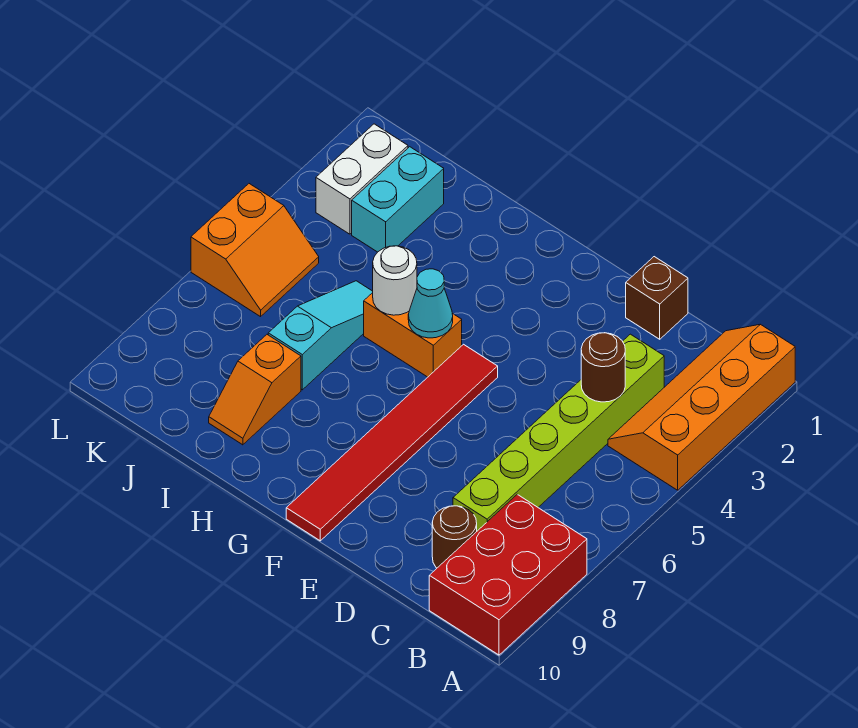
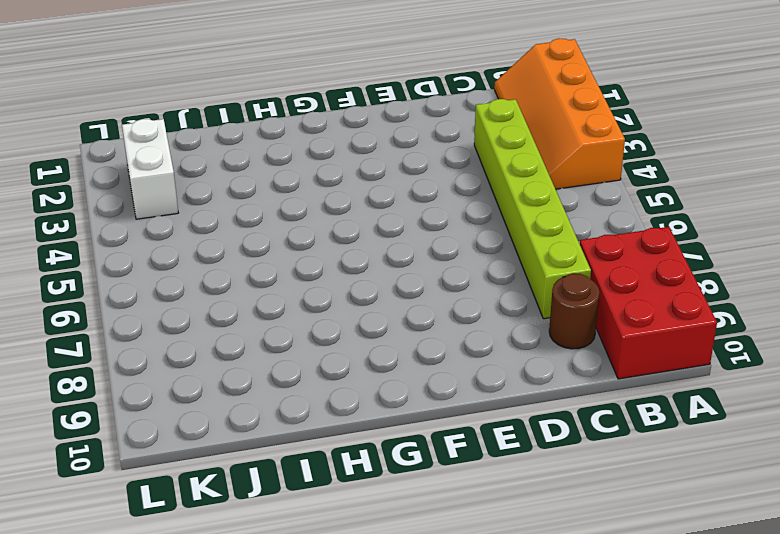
none -> brown 1x1 brick [626,257,688,339]
none -> red 1x6 tile [286,344,498,541]
none -> orange 1x2 brick [364,293,462,377]

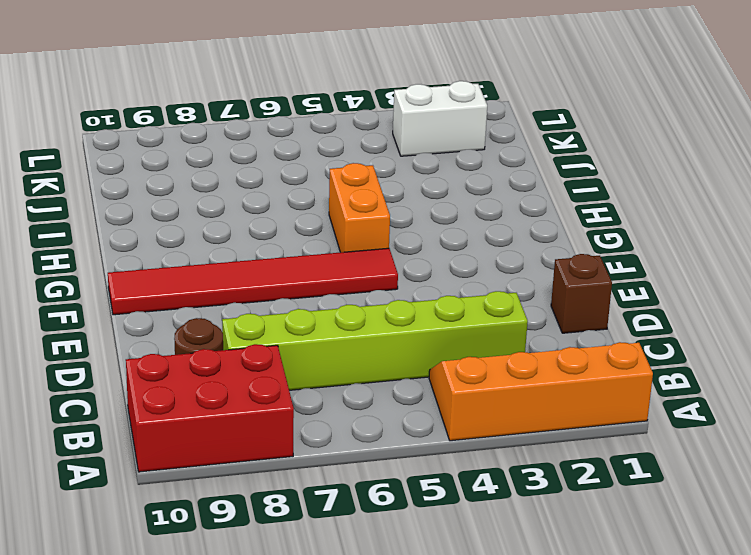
none -> cyan 1x3 slope [268,281,373,390]
none -> orange 1x2 slope [209,335,301,445]
none -> cyan 1x2 brick [352,147,444,252]

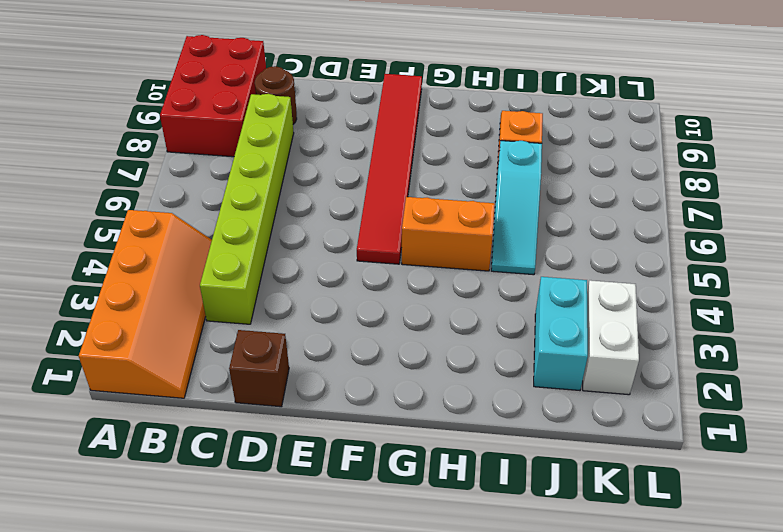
none -> orange 2x2 slope [191,184,319,317]
none -> brown 1x1 round brick [581,333,625,402]
none -> cyan 1x1 cone [408,269,453,338]

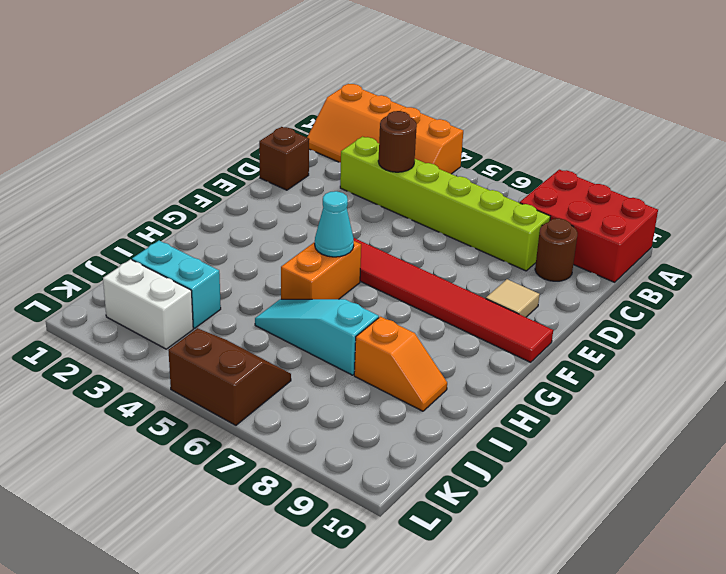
tan 1x1 tile [486,279,540,317] -> none
brown 2x2 slope [168,328,291,425] -> orange 2x2 slope [191,184,319,317]
none -> white 1x1 round brick [373,246,417,315]

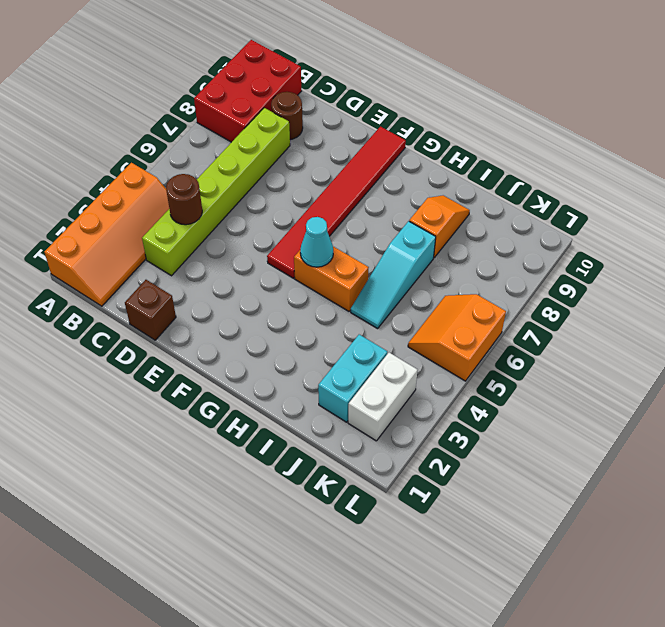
none -> white 1x1 round brick [373,246,417,315]

